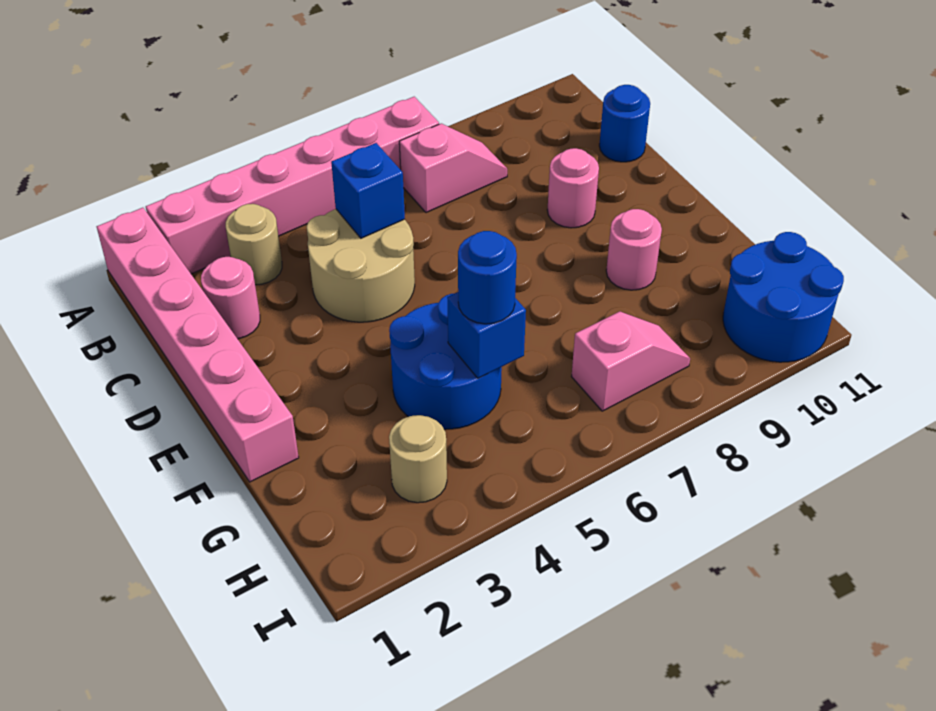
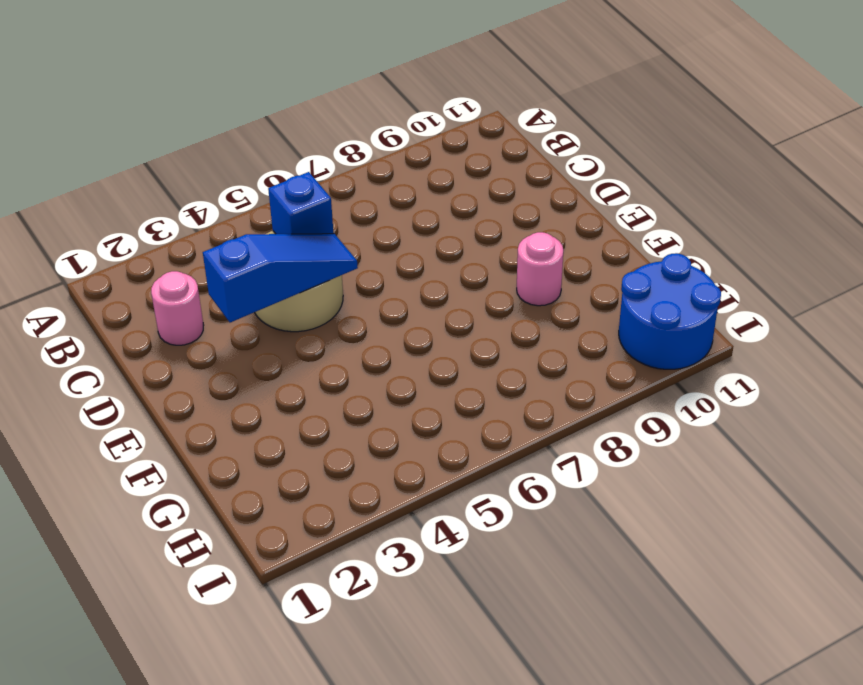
blue 1x3 slope [203,234,358,322] -> none
none -> pink 1x6 brick [97,208,299,482]
none -> pink 1x6 brick [146,97,439,274]
none -> tan 1x1 round brick [226,204,282,285]

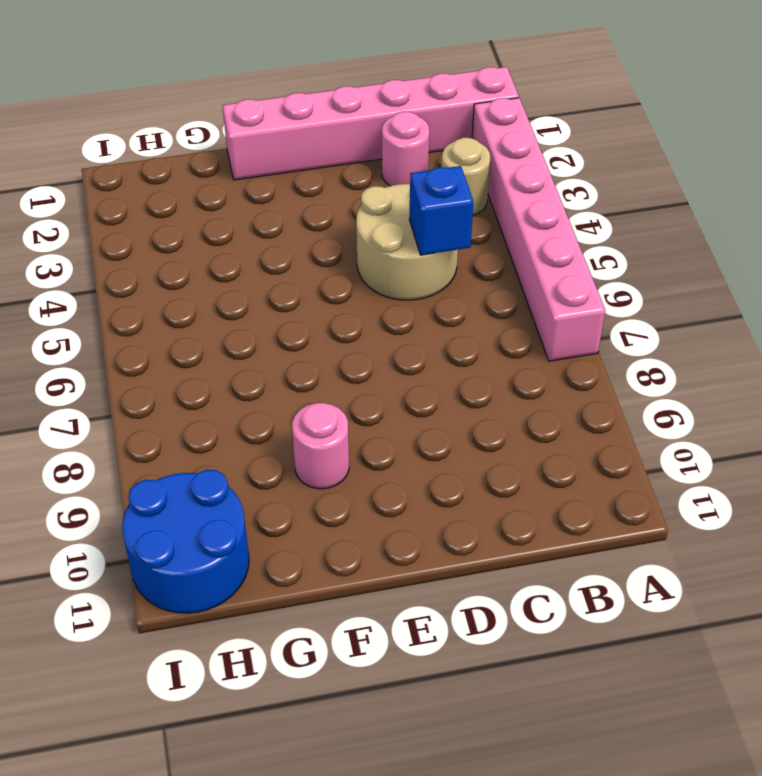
none -> pink 1x2 slope [399,124,507,213]
none -> blue 1x1 round brick [599,85,650,162]
none -> pink 1x1 round brick [547,148,599,228]

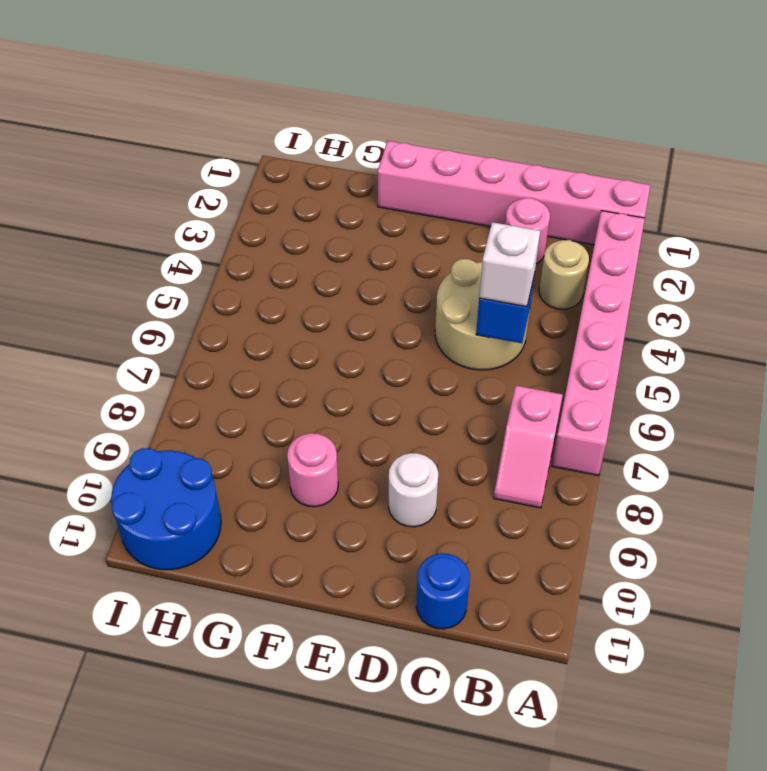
white 1x1 brick [479,222,540,307] -> none
white 1x1 round brick [389,453,438,527] -> pink 1x1 round brick [547,148,599,228]
none -> blue 2x2 round brick [389,294,502,429]
none -> tan 1x1 round brick [389,415,447,503]
none -> pink 1x2 slope [572,311,690,411]

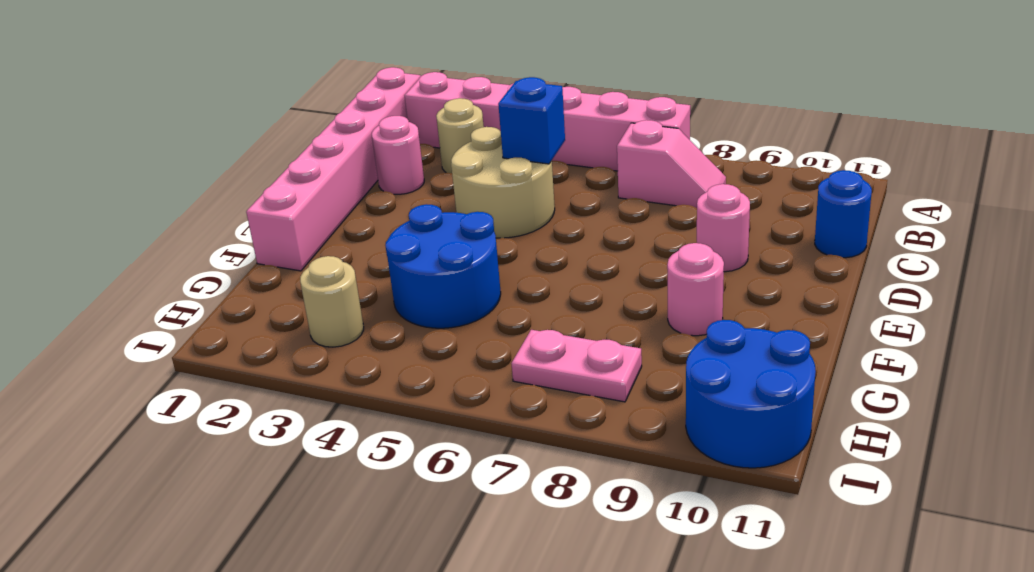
pink 1x2 plate [511,330,642,402] -> pink 1x2 slope [572,311,690,411]
none -> blue 1x1 brick [447,292,526,378]
none -> blue 1x1 round brick [458,231,517,324]

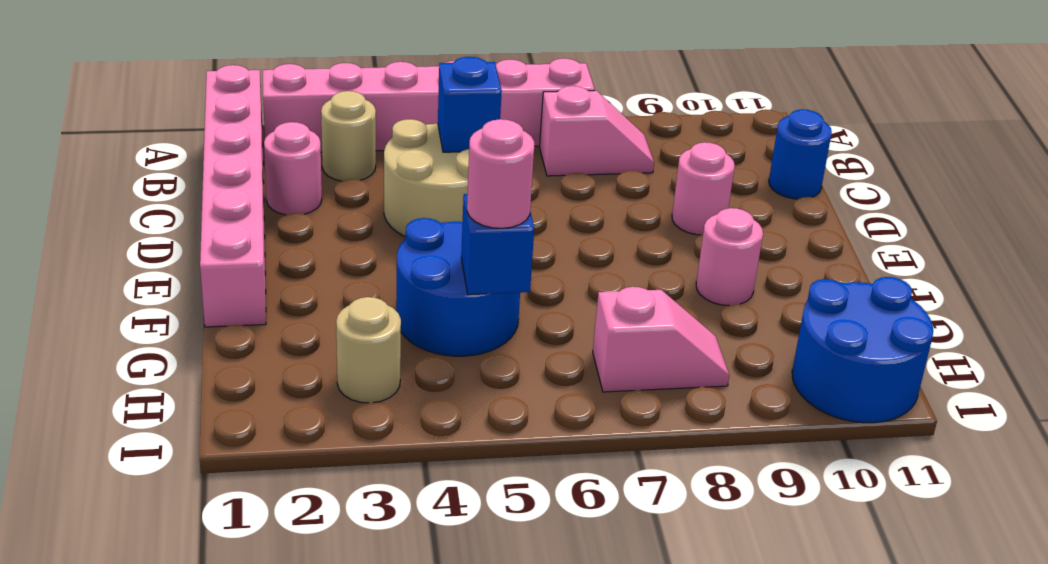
pink 1x1 round brick [467,119,534,228] -> blue 1x1 round brick [458,231,517,324]

